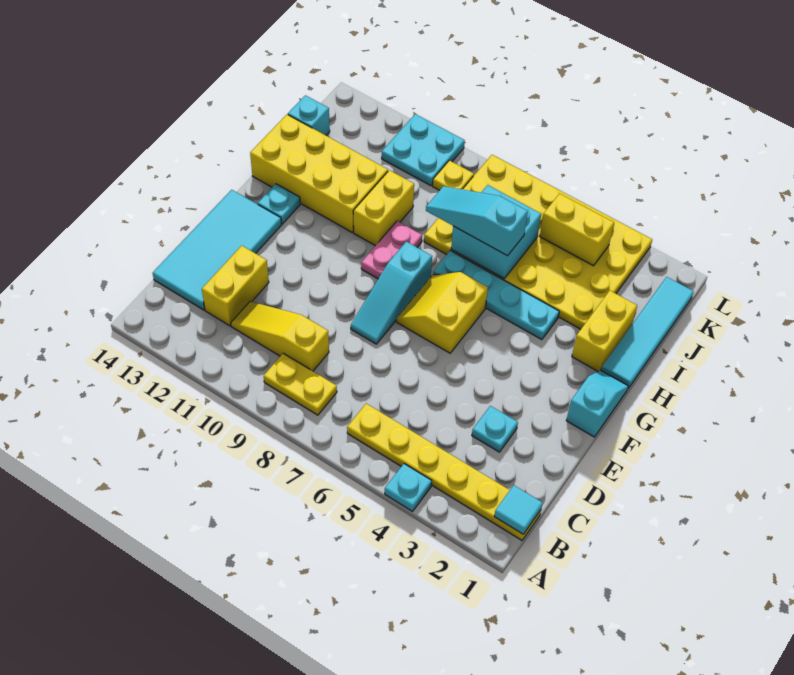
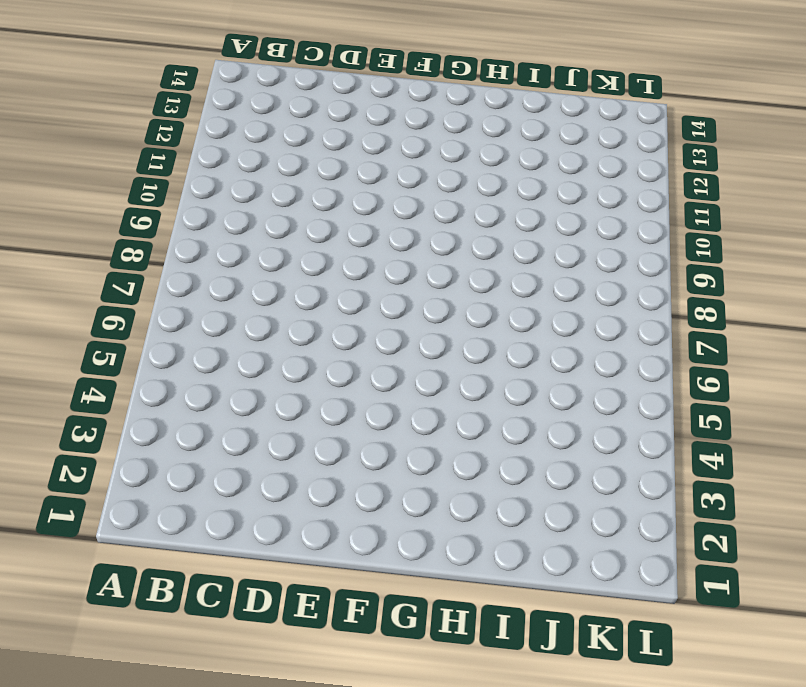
none -> cyan 1x1 plate [385,464,432,511]
none -> yellow 1x6 plate [347,404,541,540]
none -> yellow 1x2 plate [264,353,337,415]

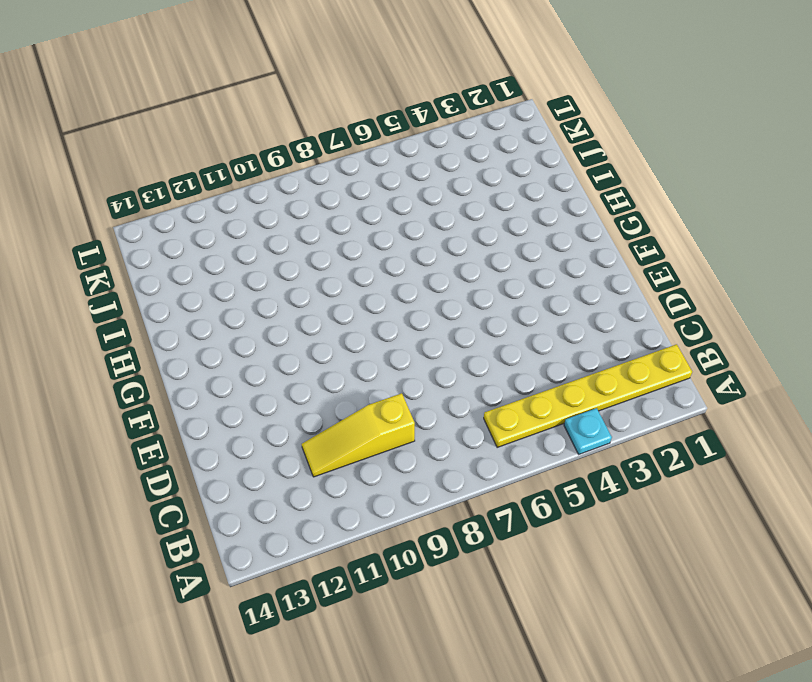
none -> yellow 1x2 plate [264,353,337,415]
none -> yellow 1x2 brick [202,246,269,326]
none -> cyan 2x4 tile [153,190,282,310]

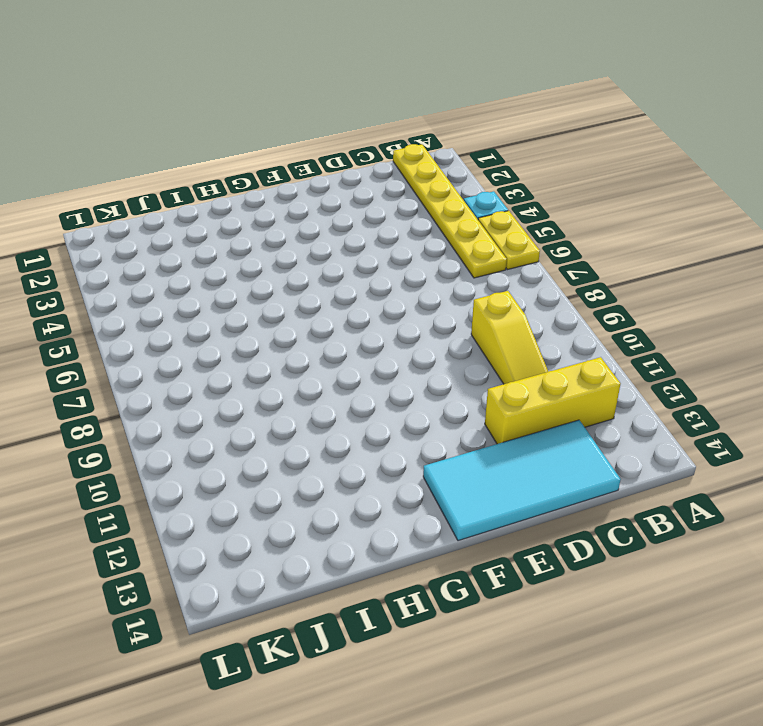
yellow 1x2 plate [478,211,540,270] -> yellow 1x2 plate moved to [264,353,337,415]
yellow 1x3 brick [485,357,620,444] -> yellow 1x2 brick [202,246,269,326]
none -> cyan 1x1 plate [472,406,518,452]
none -> cyan 1x3 slope [351,242,432,344]
none -> cyan 1x2 slope [566,370,629,437]

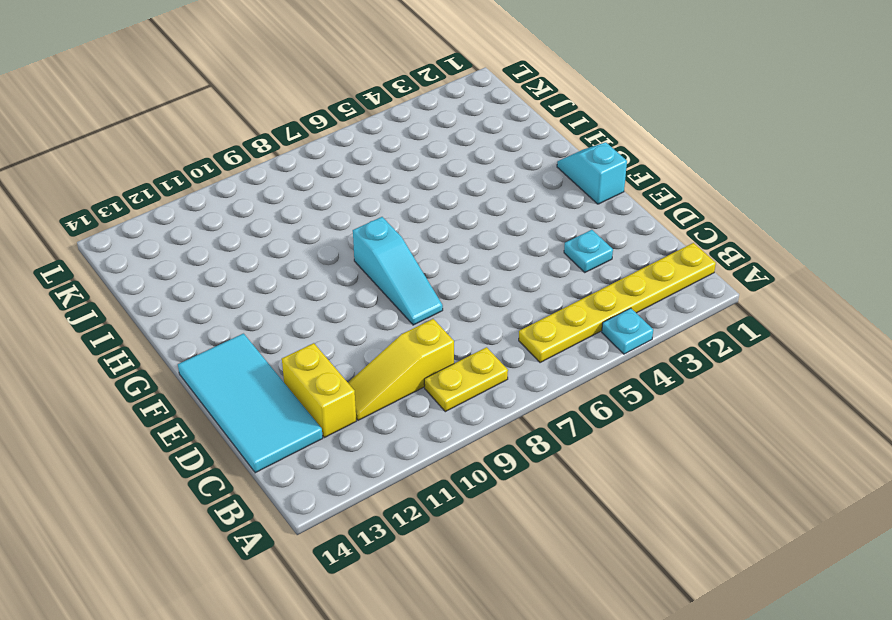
none -> yellow 2x2 slope [397,272,488,353]
none -> pink 1x2 plate [361,221,422,279]
none -> cyan 1x1 plate [258,184,300,224]

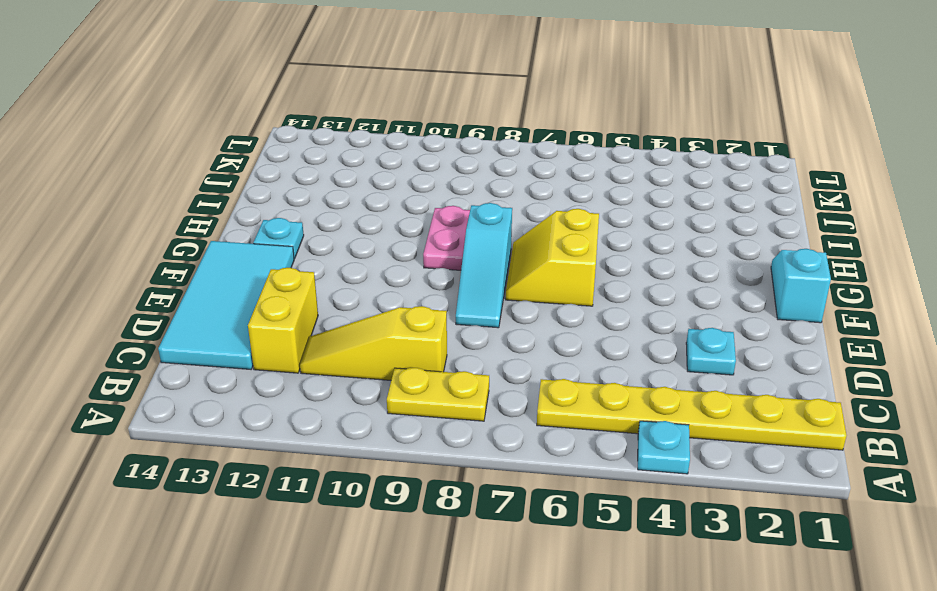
none -> cyan 1x4 tile [601,277,694,388]
none -> yellow 1x2 brick [572,291,637,371]
none -> cyan 1x4 plate [433,251,559,340]

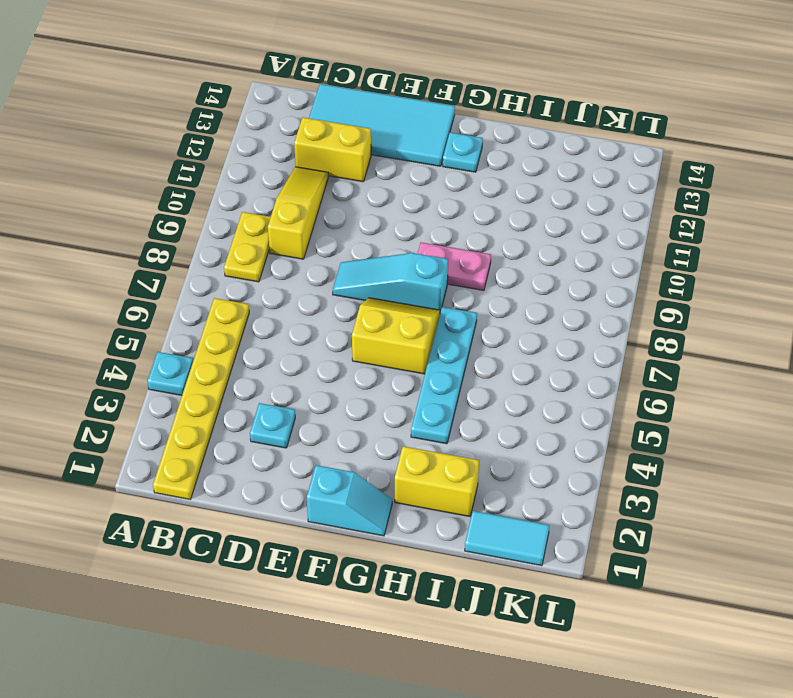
cyan 1x2 tile [465,511,550,566] -> cyan 1x4 tile [601,277,694,388]
none -> yellow 1x2 brick [353,170,414,246]
none -> yellow 2x4 brick [250,115,388,232]
none -> yellow 4x6 plate [424,155,652,329]

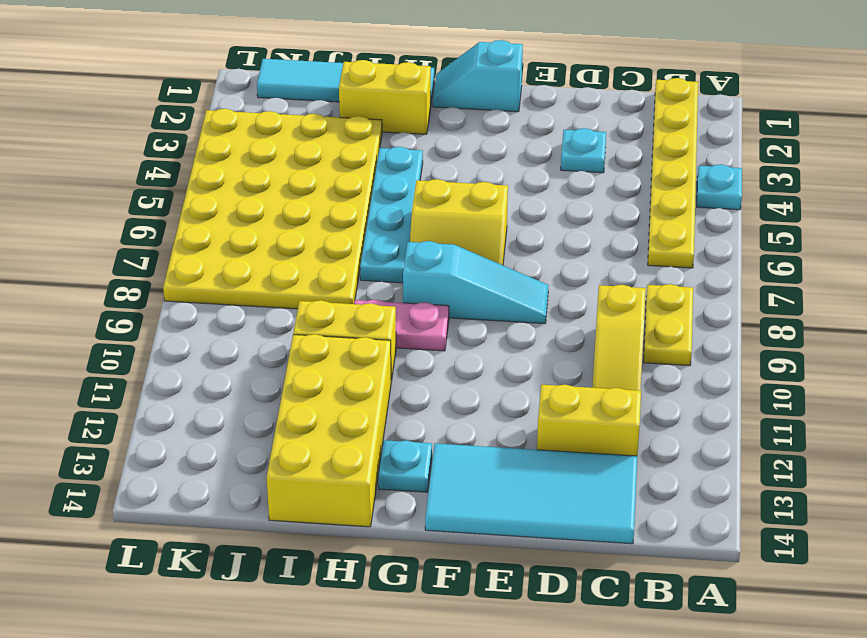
none -> cyan 1x1 brick [288,95,330,135]
none -> yellow 1x1 plate [433,160,474,190]
none -> cyan 2x2 plate [381,114,465,186]

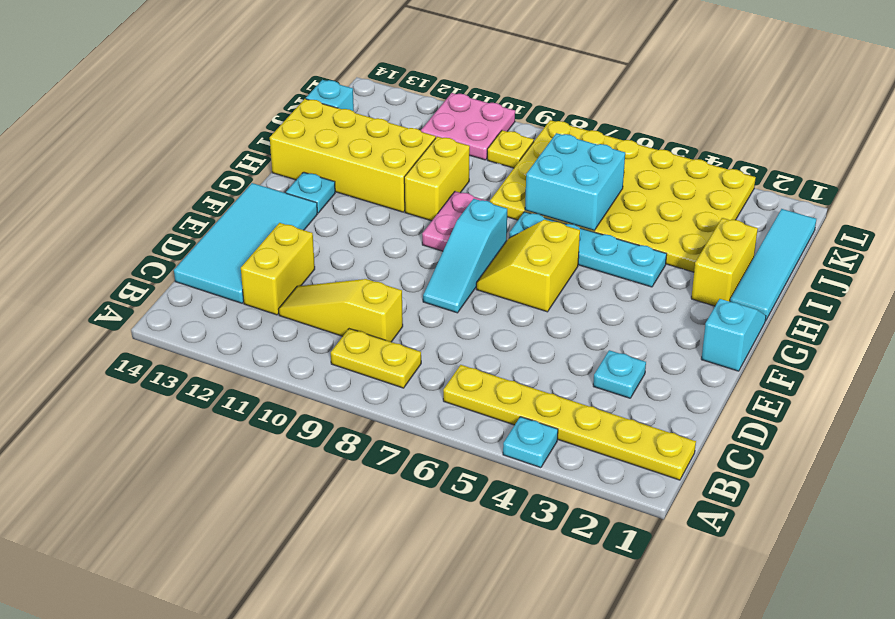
pink 2x2 plate [421,93,515,160] -> cyan 2x2 plate [381,114,465,186]
none -> cyan 1x1 tile [494,485,543,534]
none -> yellow 1x2 brick [540,193,614,266]
none -> cyan 1x3 slope [426,186,528,256]

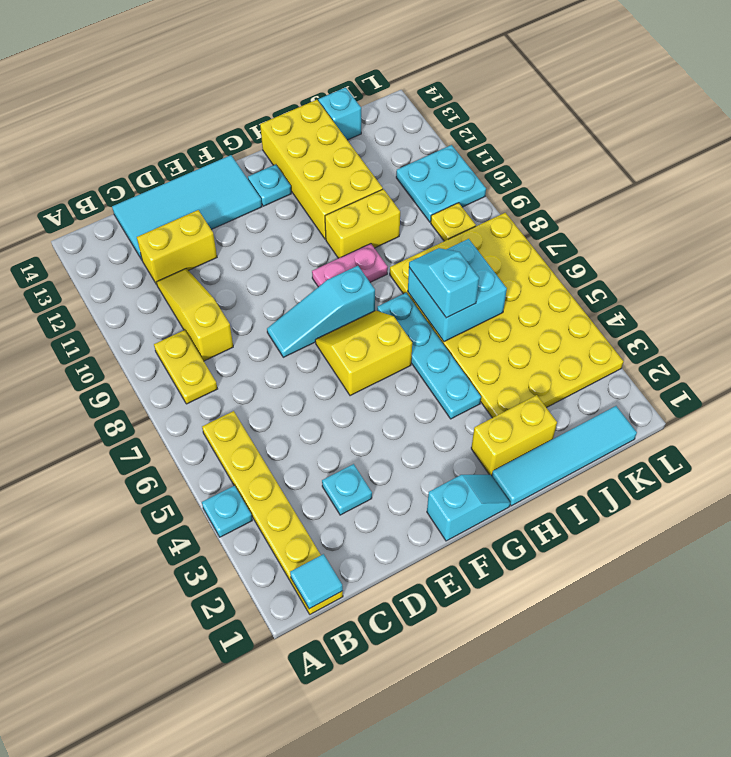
cyan 1x2 slope [409,248,479,318] -> cyan 1x3 slope [426,186,528,256]
none -> yellow 1x2 brick [540,193,614,266]

